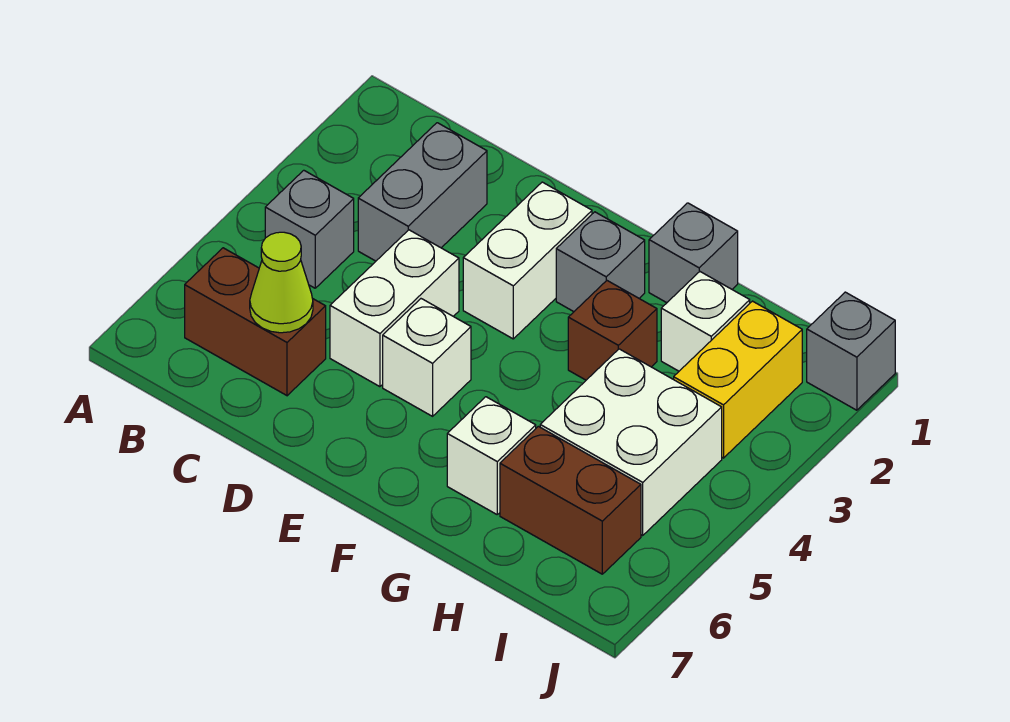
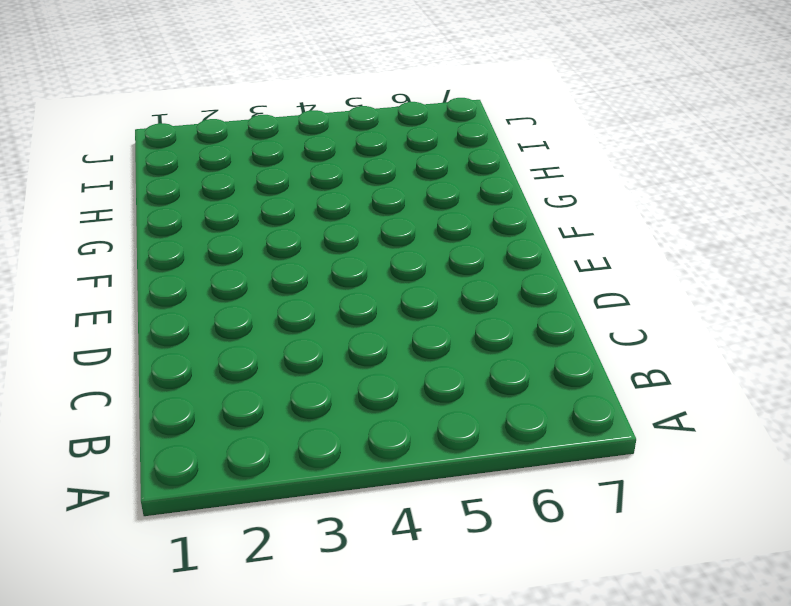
none -> grey 1x1 brick [265,170,354,288]
none -> brown 1x2 brick [185,248,326,396]
none -> grey 1x2 brick [358,123,487,261]

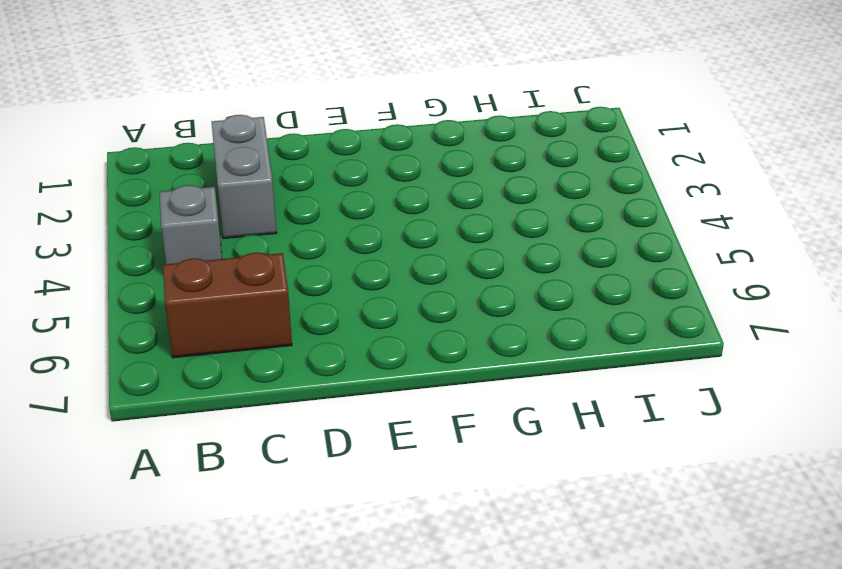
none -> white 1x2 brick [330,230,459,387]
none -> white 1x2 brick [463,182,592,339]
none -> white 1x1 brick [383,299,471,416]

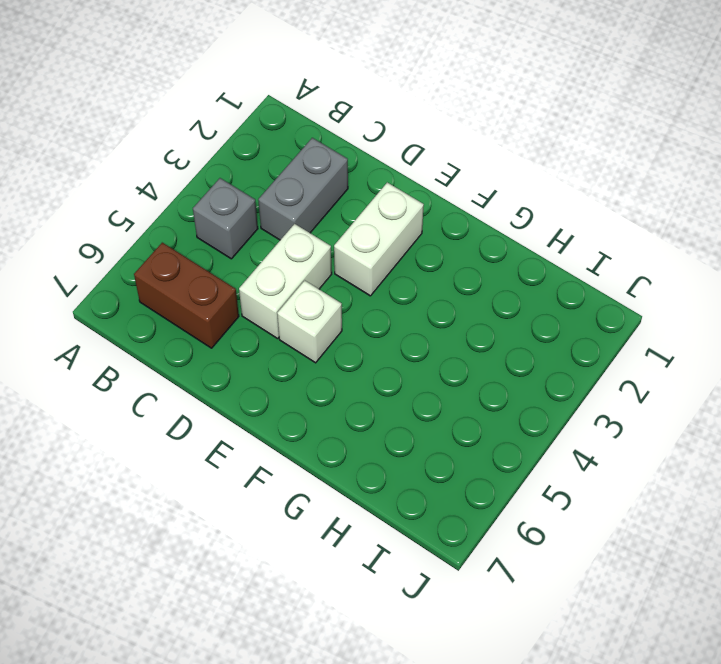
none -> grey 1x1 brick [556,212,645,312]
none -> grey 1x1 brick [649,203,738,303]
none -> brown 1x1 brick [568,281,657,380]

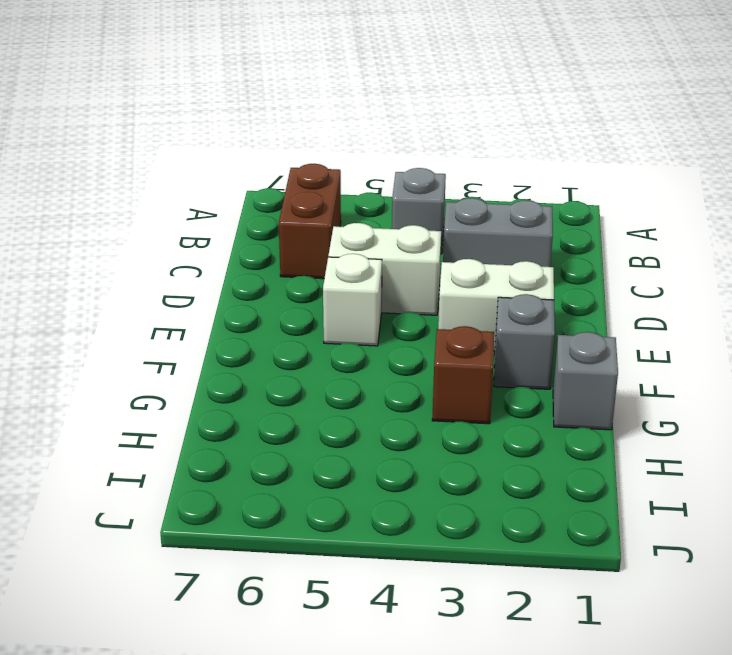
none -> white 1x1 brick [447,397,536,514]
none -> white 1x1 brick [661,272,750,371]
none -> white 2x2 brick [540,349,722,535]

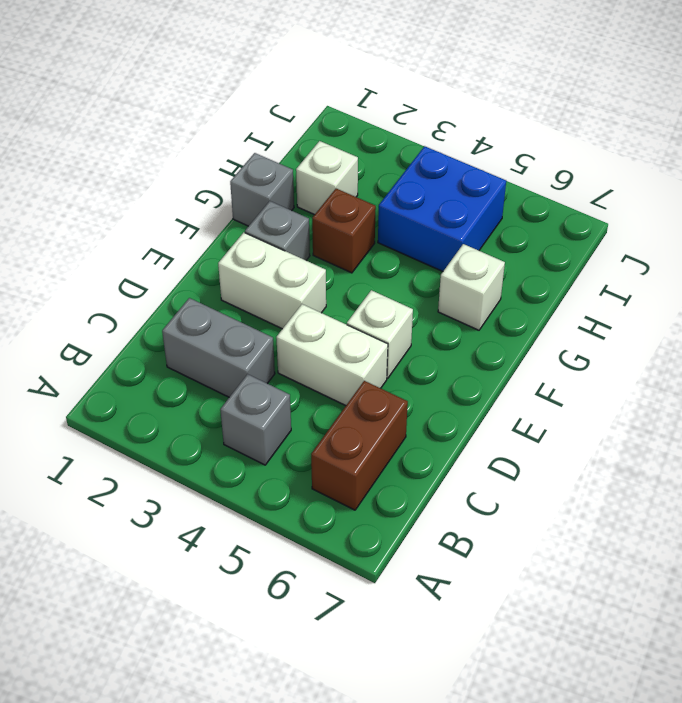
blue 2x2 brick [378,146,506,271] -> white 2x2 brick [540,349,722,535]
none -> brown 1x2 brick [500,426,641,574]
none -> yellow 1x2 brick [674,301,802,458]
none -> grey 1x1 brick [807,292,895,410]

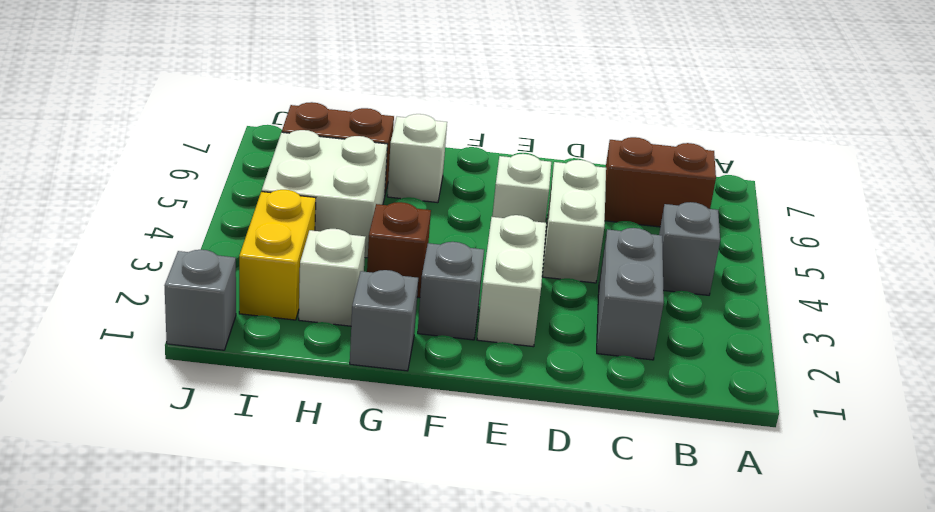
none -> lime 1x1 cone [250,232,313,333]

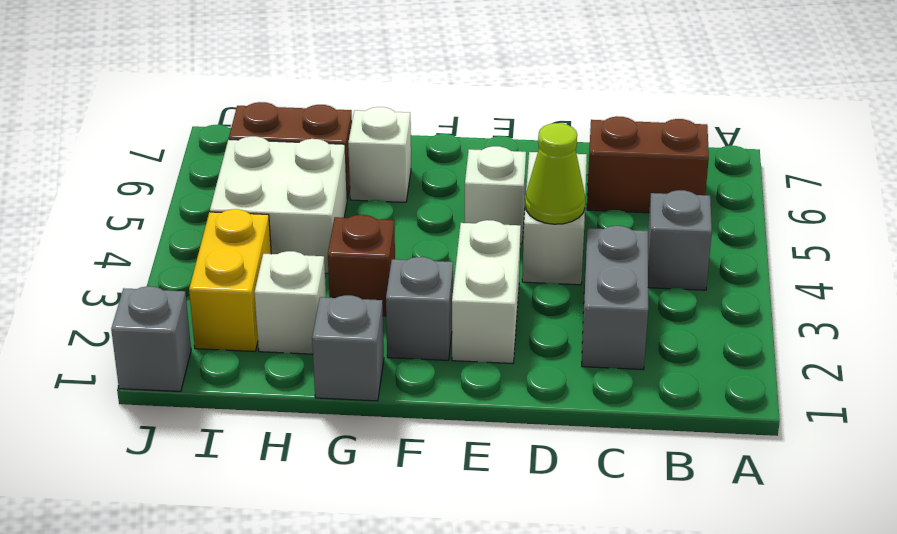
lime 1x1 cone [525,123,585,224] -> lime 1x1 cone moved to [250,232,313,333]

